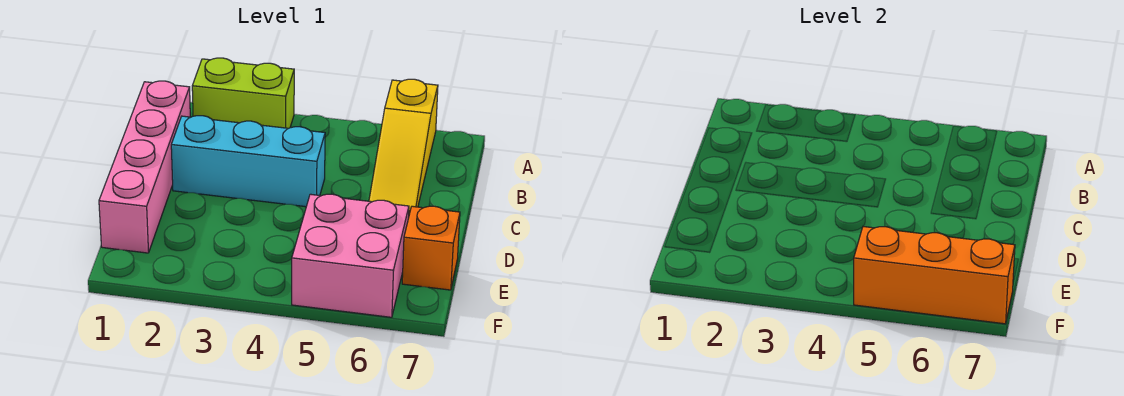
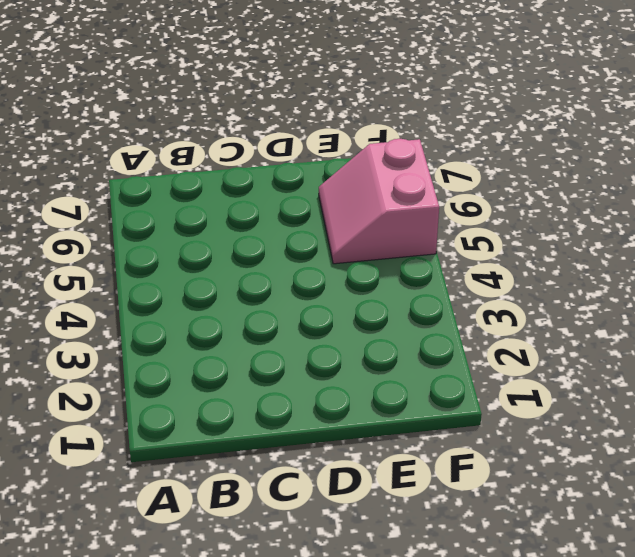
pink 2x2 slope [319,139,439,264] -> pink 2x2 brick [292,194,409,317]
none -> lime 1x2 brick [192,58,294,128]
none -> yellow 1x3 slope [369,79,438,218]

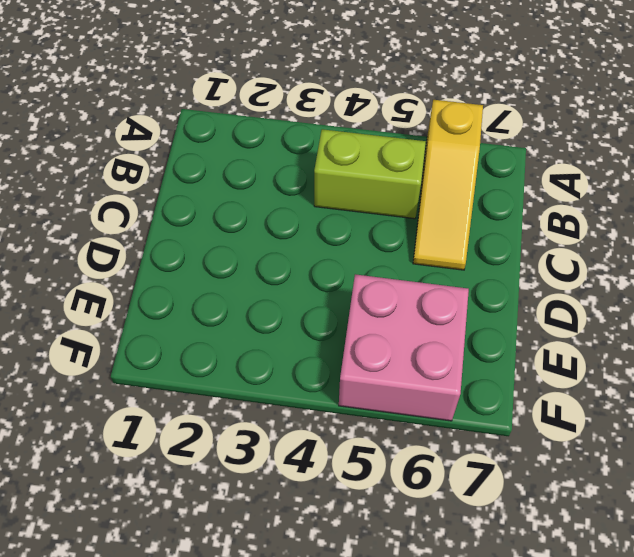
lime 1x2 brick [314,129,426,219] -> lime 1x2 brick moved to [192,58,294,128]
none -> pink 1x4 brick [99,81,190,253]
none -> cyan 1x3 brick [171,116,325,207]

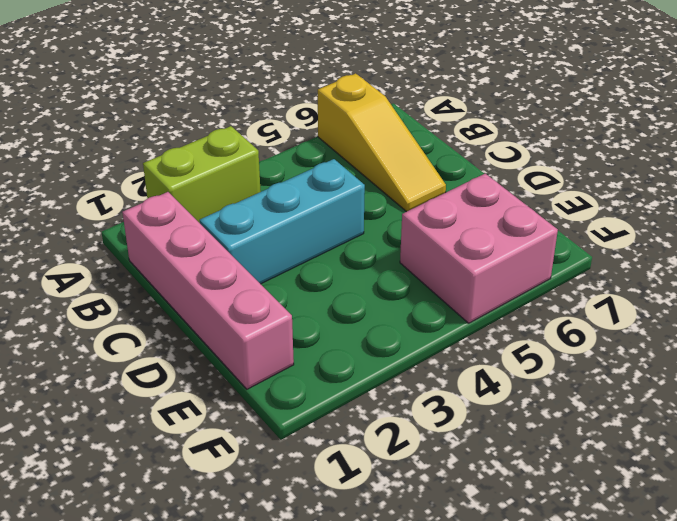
none -> orange 1x1 brick [402,206,460,290]
none -> orange 1x3 brick [854,227,1015,324]

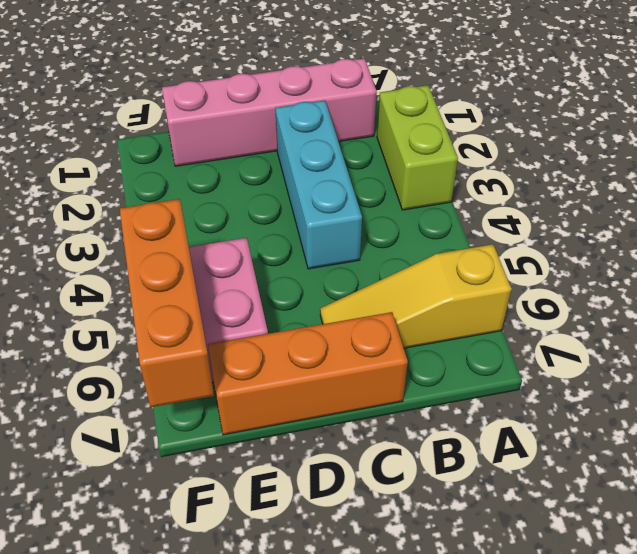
orange 1x3 brick [208,312,408,435] -> orange 1x1 brick [402,206,460,290]

